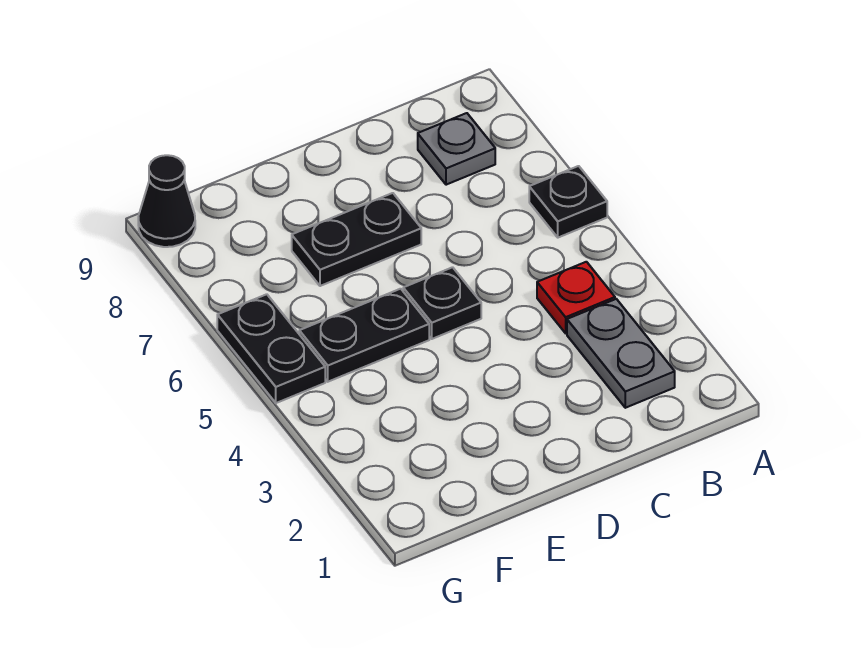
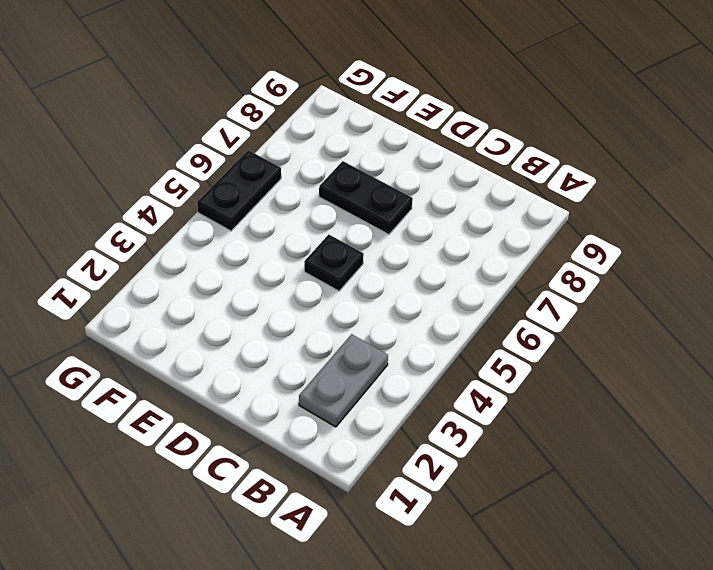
none -> black 1x1 plate [529,166,607,238]
none -> red 1x1 plate [537,262,615,333]

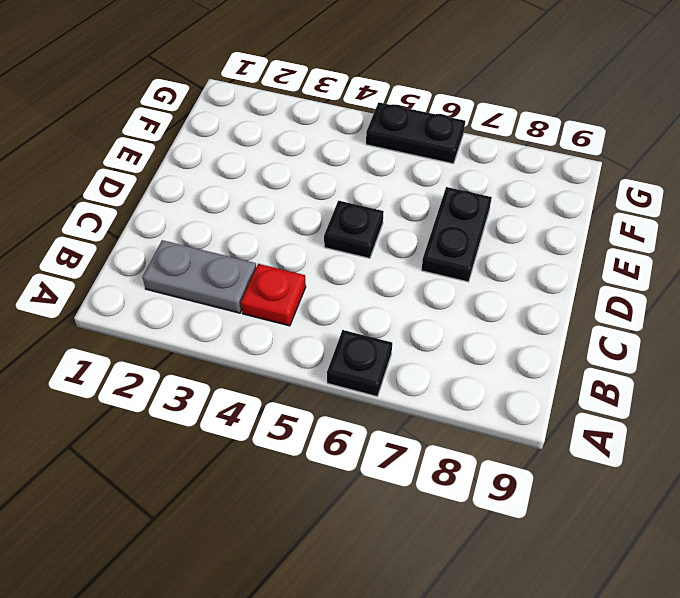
none -> grey 1x1 plate [418,113,495,185]
none -> black 1x2 plate [299,289,429,382]

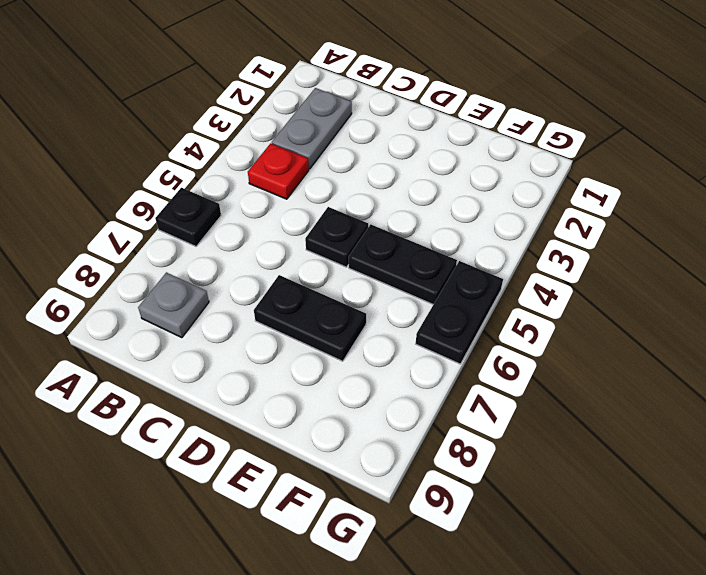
none -> black 1x1 cone [138,155,195,247]

